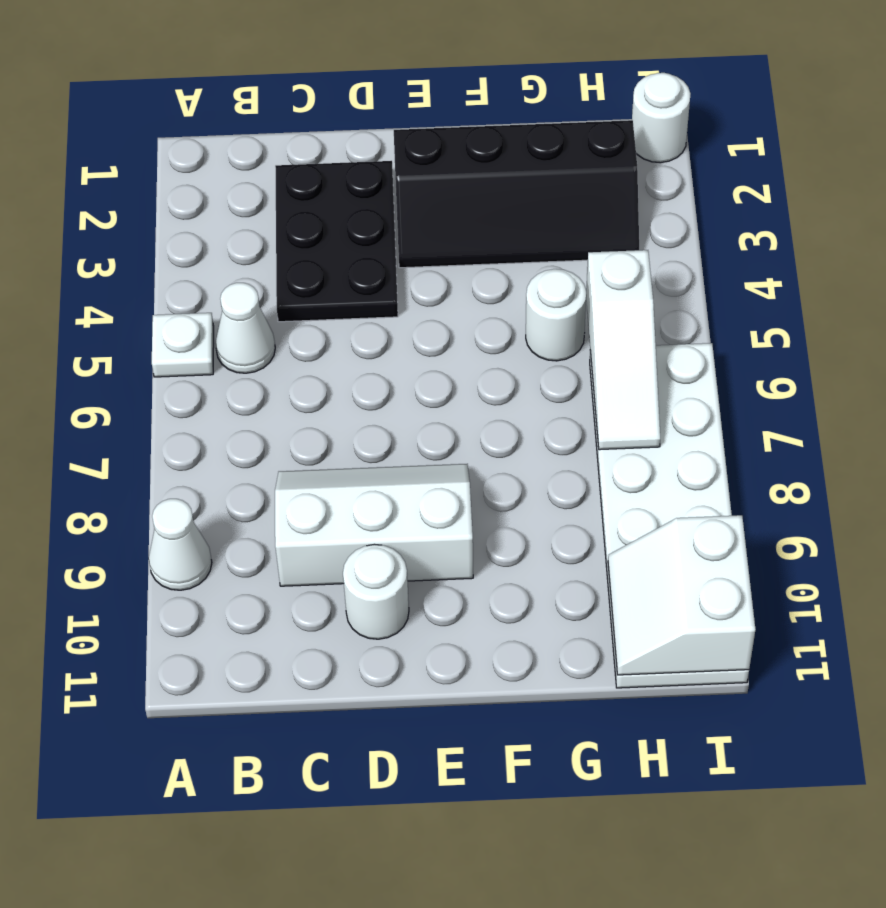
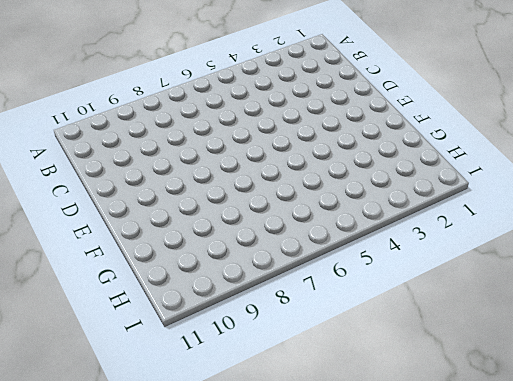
none -> white 1x1 plate [152,313,214,377]
none -> white 1x1 cone [149,499,212,590]
none -> white 1x1 cone [215,283,275,373]

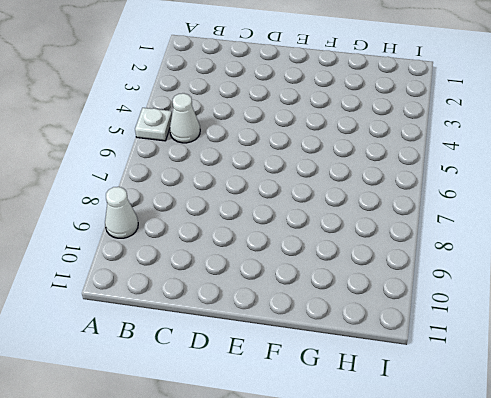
none -> black 2x3 plate [275,161,398,322]
none -> white 2x3 slope [275,464,473,586]
none -> white 1x1 round brick [343,544,409,639]

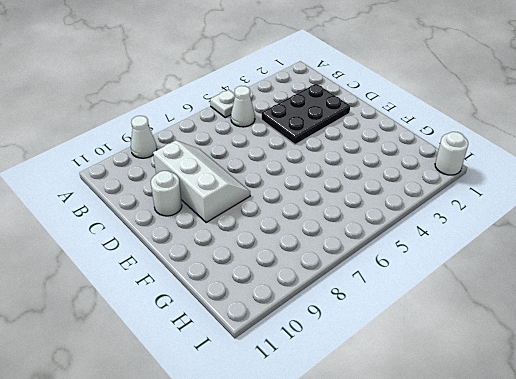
none -> black 2x4 slope [394,120,639,268]
none -> white 1x1 round brick [526,269,586,361]
none -> white 2x6 plate [590,343,749,688]

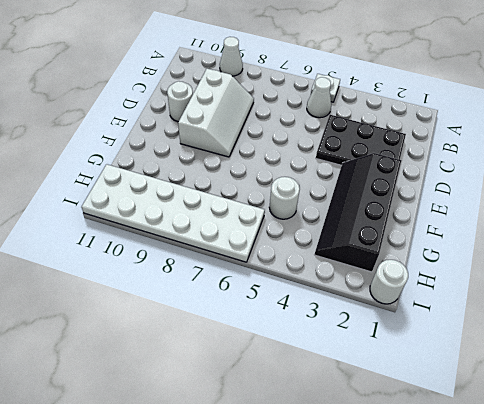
none -> white 1x3 slope [586,250,660,450]
none -> white 2x2 slope [608,515,755,675]

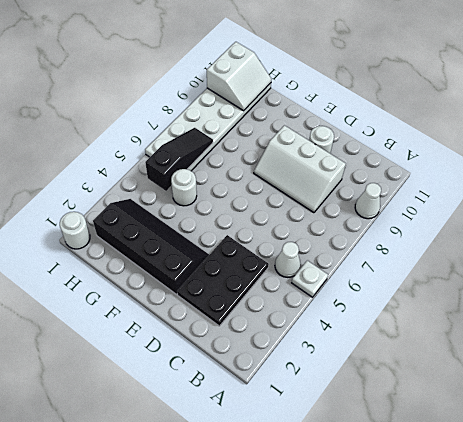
black 1x3 slope [145,128,213,191] -> white 1x3 slope [586,250,660,450]

